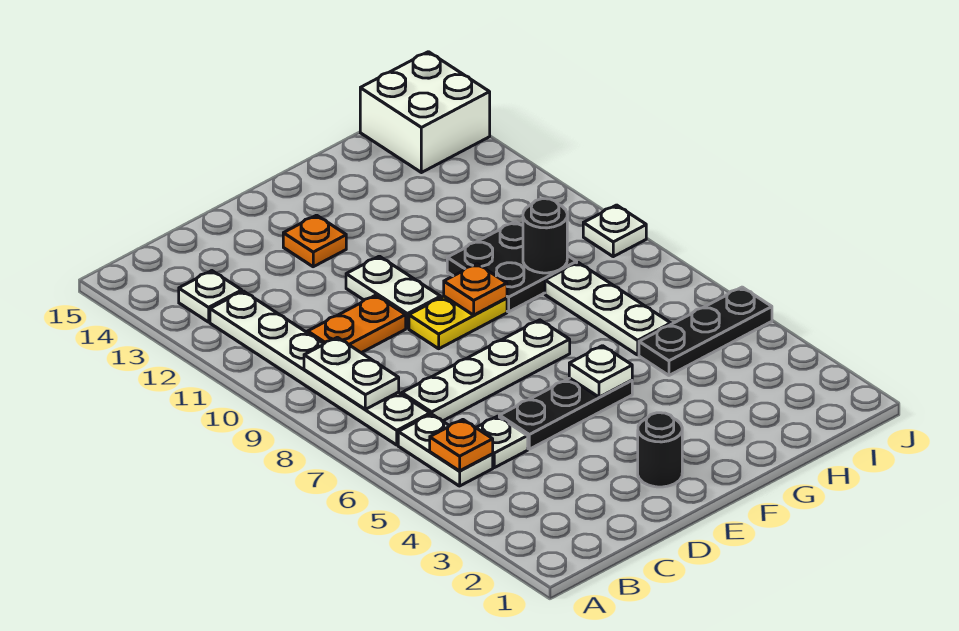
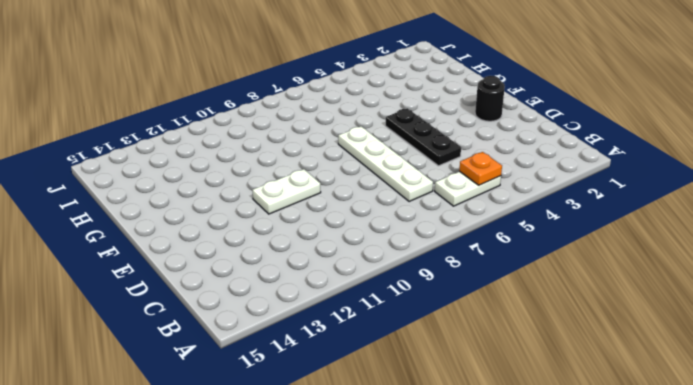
none -> white 1x6 plate [210,291,430,445]
none -> white 1x1 plate [179,271,242,322]
none -> white 1x1 plate [476,416,528,468]

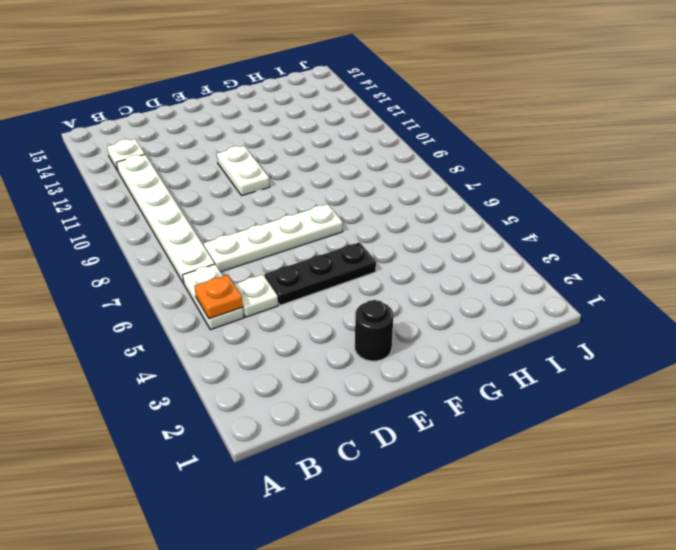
none -> orange 1x2 plate [308,295,406,353]
none -> yellow 1x2 plate [409,296,507,349]
none -> orange 1x1 plate [283,215,346,267]

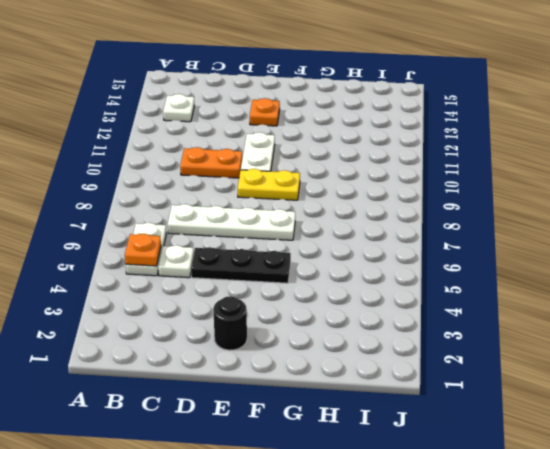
none -> white 1x6 plate [210,291,430,445]
none -> black 2x2 plate [447,222,577,312]
none -> black 1x3 plate [639,287,772,375]

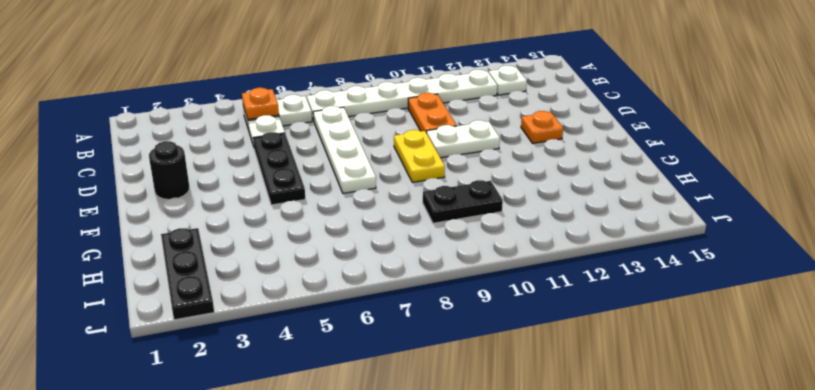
black 1x3 plate [161,228,214,320] -> black 1x3 plate moved to [639,287,772,375]
black 1x2 plate [423,180,503,223] -> black 2x2 plate [447,222,577,312]
none -> white 1x3 plate [545,263,671,355]
none -> white 2x2 brick [360,52,490,173]
none -> white 1x1 plate [583,205,646,257]

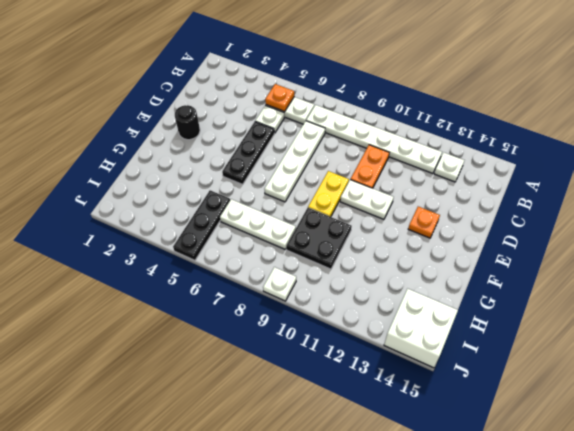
none -> white 1x2 plate [304,337,399,409]
none -> white 1x1 plate [569,346,632,397]
none -> orange 1x1 plate [444,264,507,315]

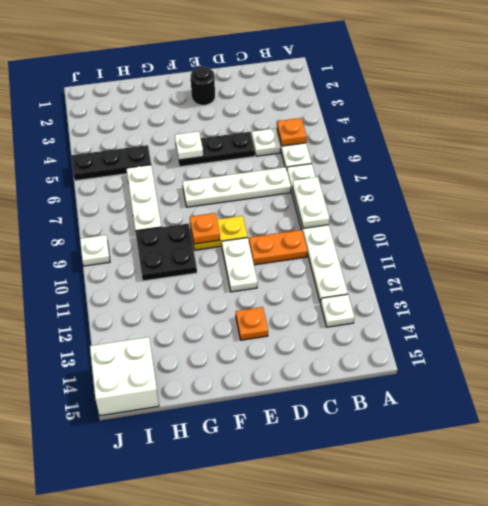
none -> black 1x1 round brick [523,199,567,273]

